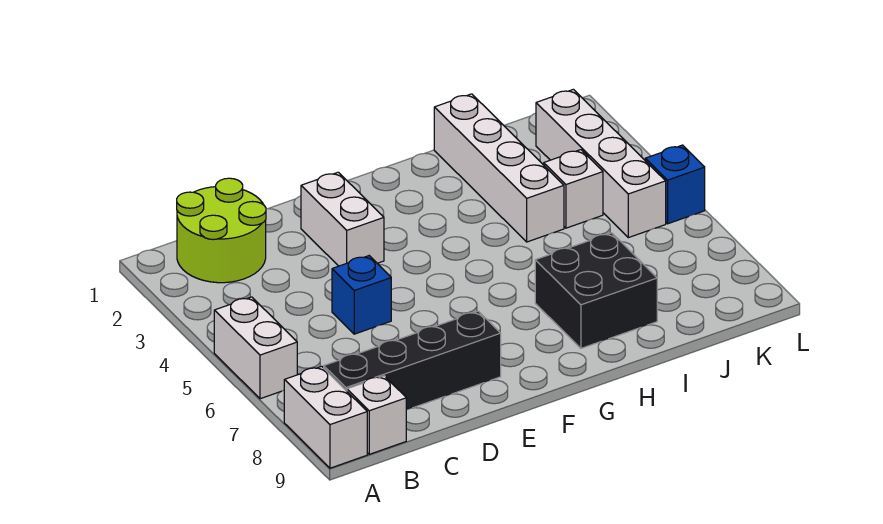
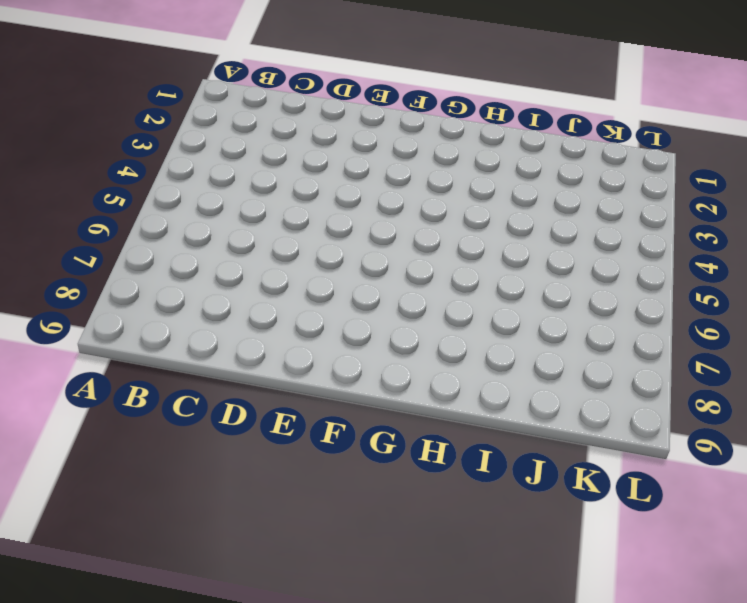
none -> white 1x2 brick [214,297,297,399]
none -> white 1x2 brick [284,366,367,468]
none -> lime 2x2 round brick [177,178,266,283]

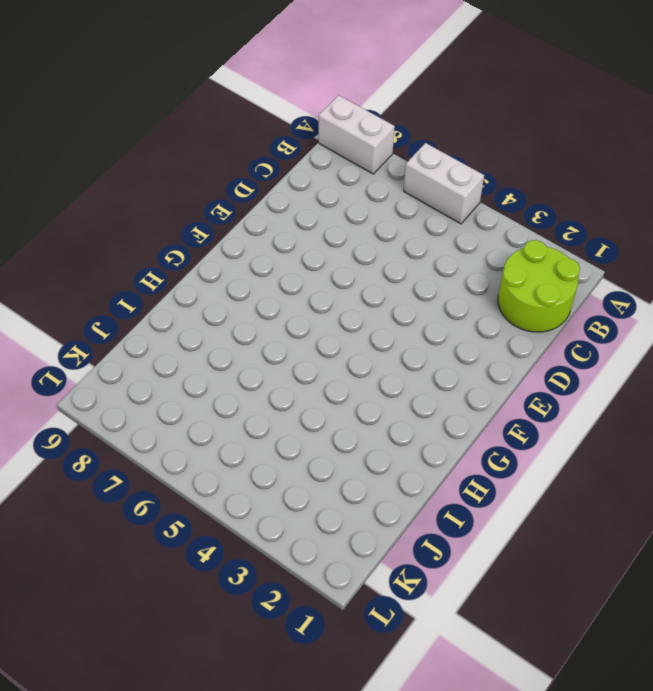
none -> black 1x4 brick [324,311,501,410]
none -> white 1x1 brick [347,376,406,454]
none -> blue 1x1 brick [332,256,391,334]

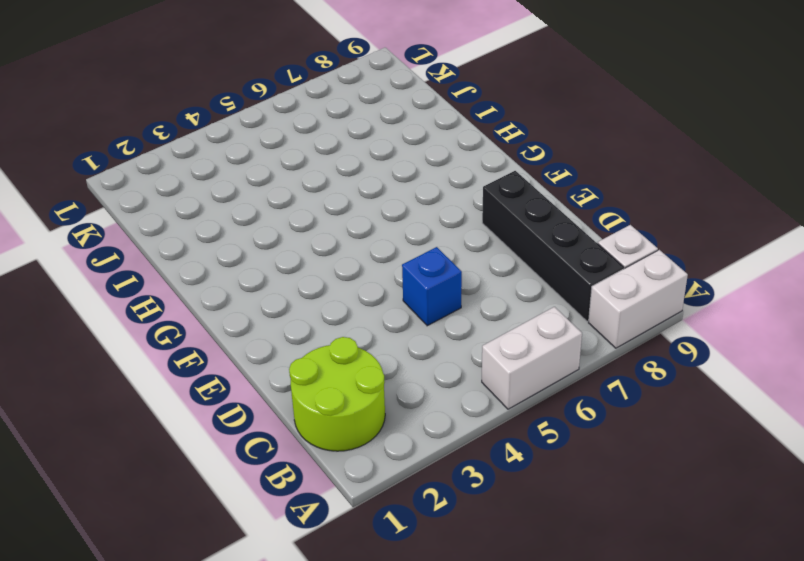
none -> white 1x2 brick [301,172,384,266]
none -> black 2x2 brick [535,233,657,348]
none -> white 1x4 brick [434,94,564,242]

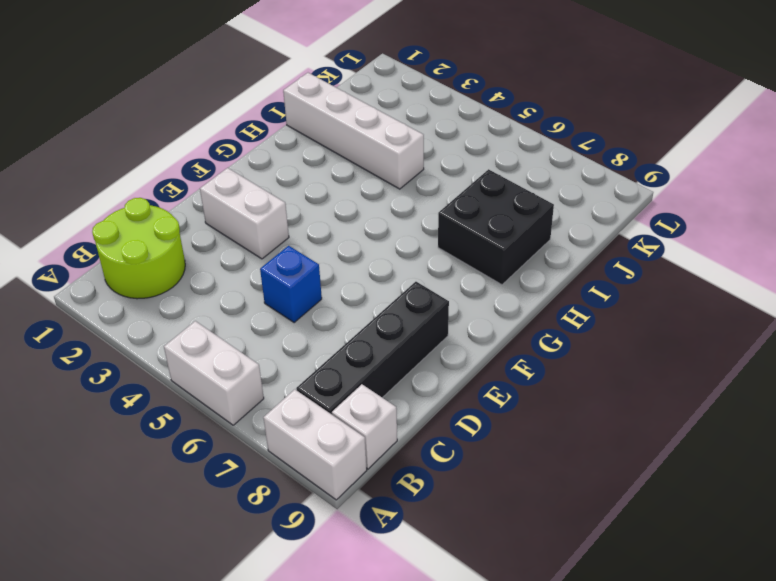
none -> white 1x1 brick [544,150,603,228]
none -> white 1x4 brick [536,89,666,238]
none -> blue 1x1 brick [645,145,705,224]

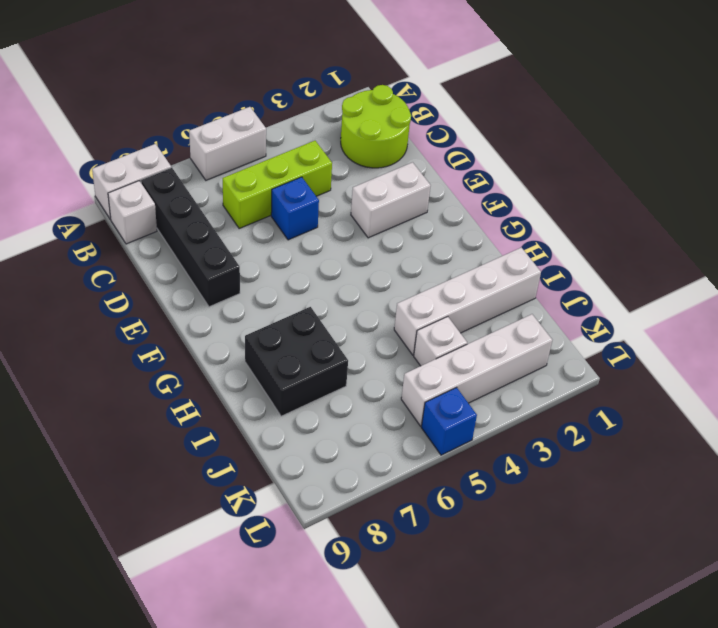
lime 1x3 brick [223,141,332,228] -> none

